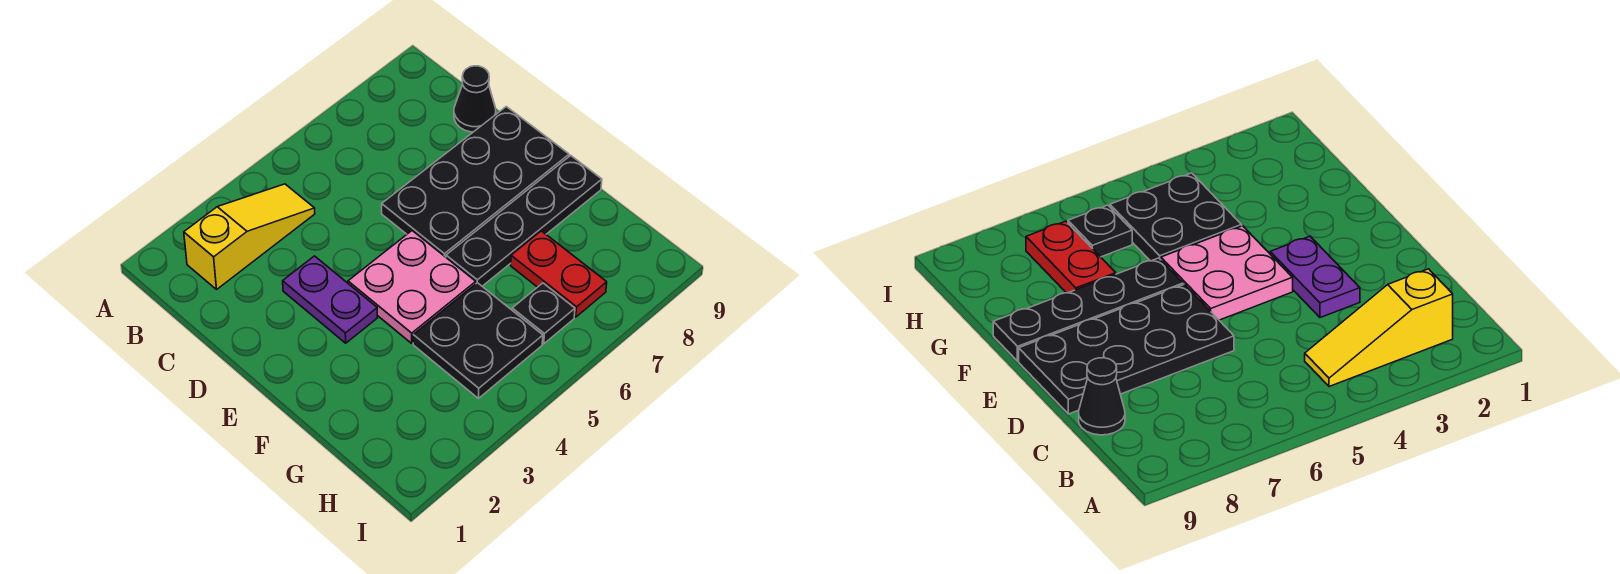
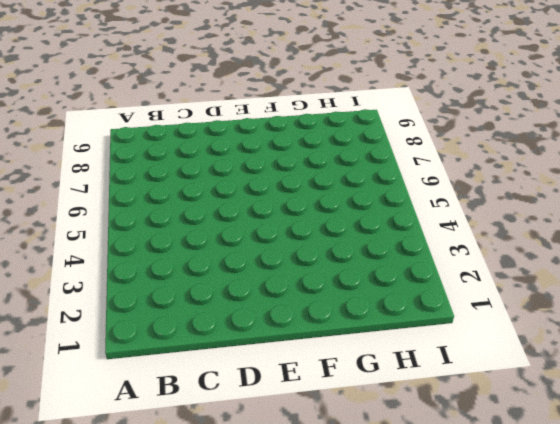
none -> yellow 1x3 slope [184,184,315,289]
none -> black 1x1 cone [454,66,496,132]

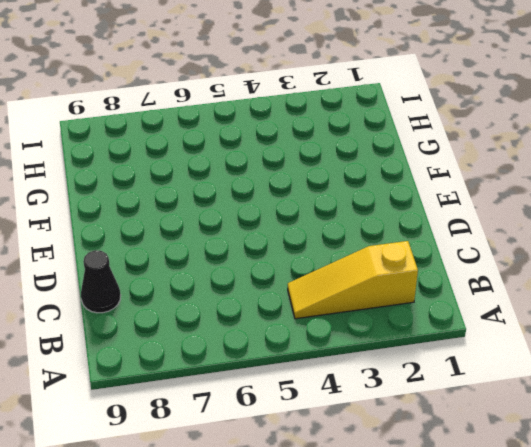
none -> purple 1x2 plate [283,256,377,343]
none -> black 2x4 plate [382,107,569,257]

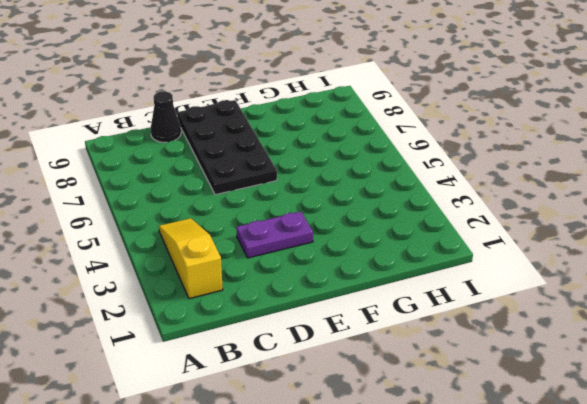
none -> pink 2x2 plate [348,231,476,343]
none -> black 1x4 plate [446,155,602,286]

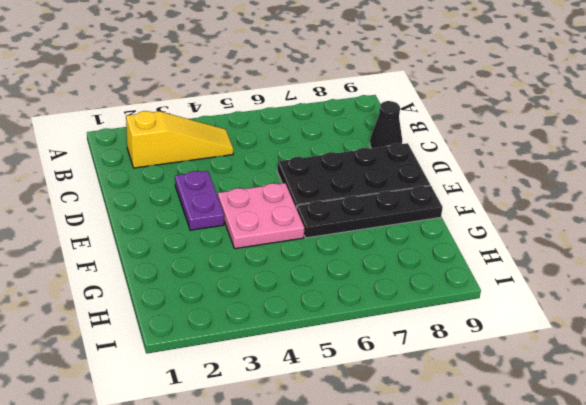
none -> black 2x2 plate [413,283,543,398]
none -> red 1x2 plate [511,231,607,317]

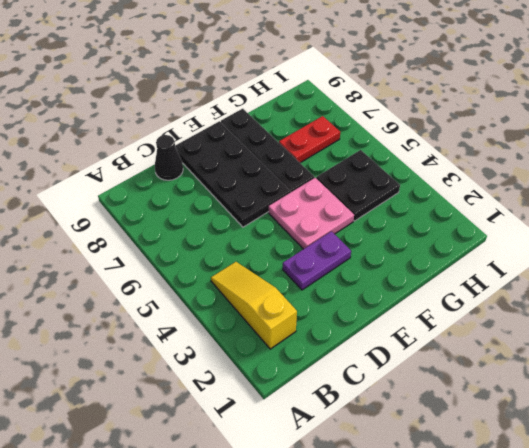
none -> black 1x1 plate [512,283,575,344]

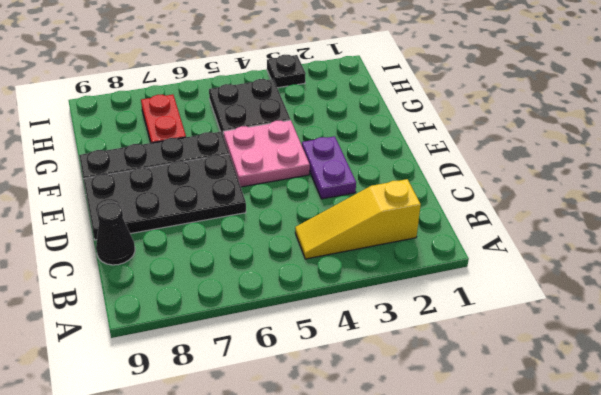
black 1x1 plate [267,55,306,88] -> black 1x1 plate moved to [512,283,575,344]

